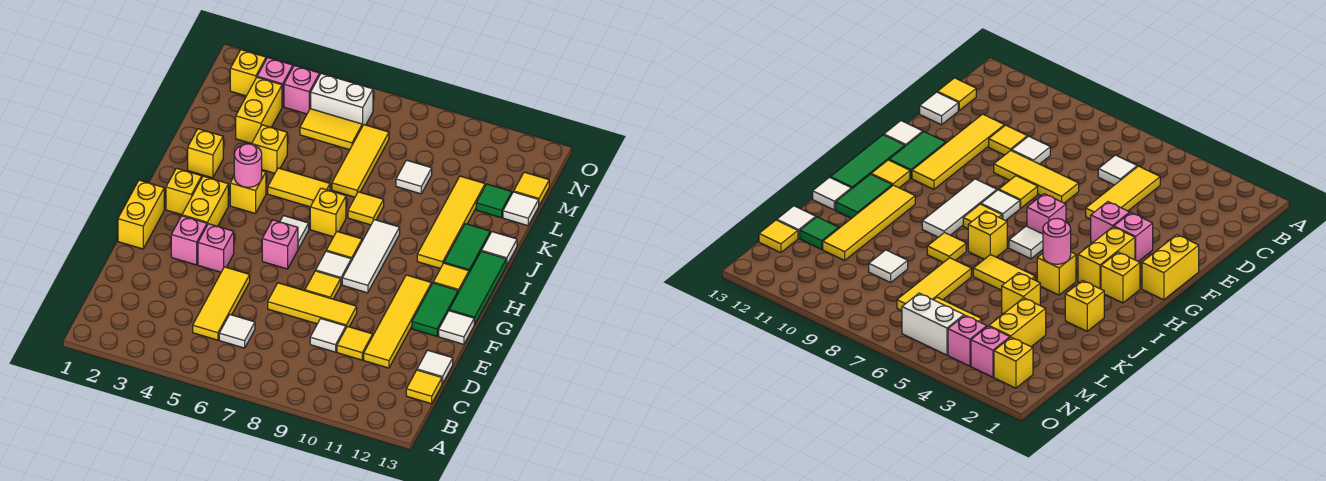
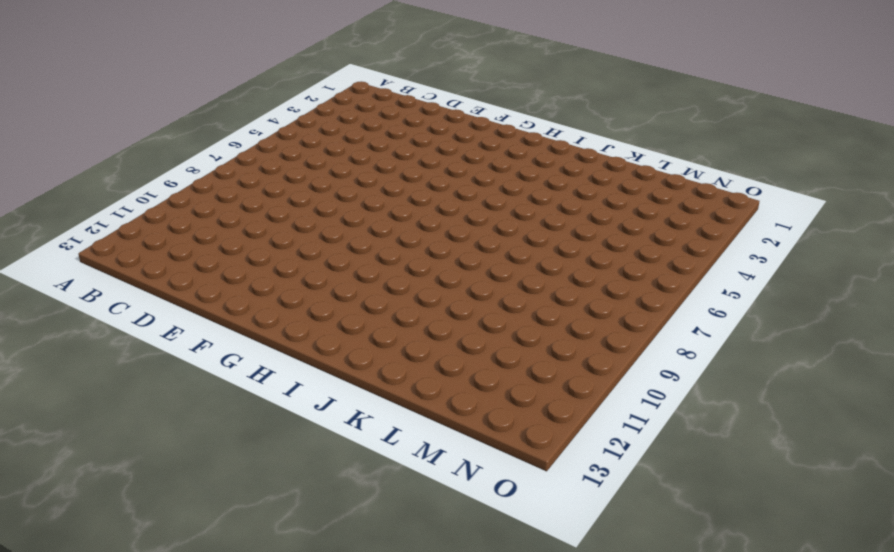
none -> yellow 1x3 tile [193,267,250,340]
none -> white 1x1 tile [219,315,255,348]
none -> yellow 1x1 tile [406,370,442,404]
none -> white 1x1 tile [310,319,346,352]

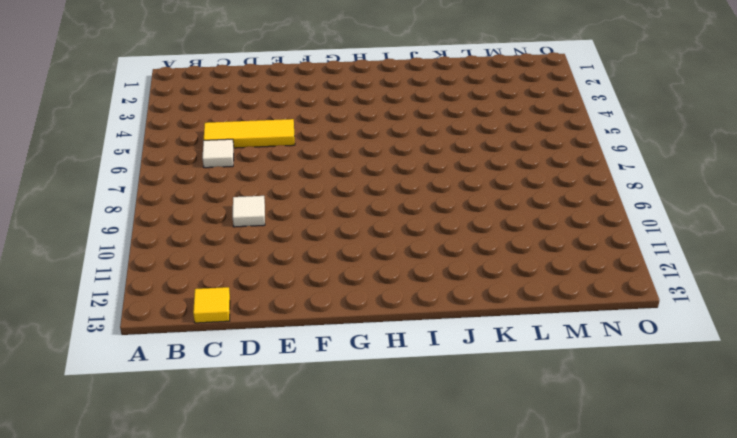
none -> yellow 1x1 tile [337,326,373,360]
none -> yellow 1x4 tile [364,275,432,368]
none -> white 1x1 tile [417,350,453,384]
none -> yellow 1x3 tile [268,283,357,327]

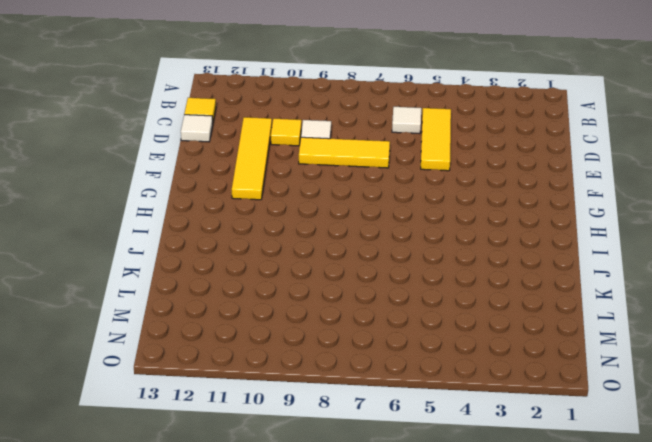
none -> yellow 1x2 brick [118,180,164,249]
none -> pink 1x1 brick [171,216,207,265]
none -> pink 1x1 brick [198,224,234,272]
none -> yellow 1x1 tile [305,271,341,299]

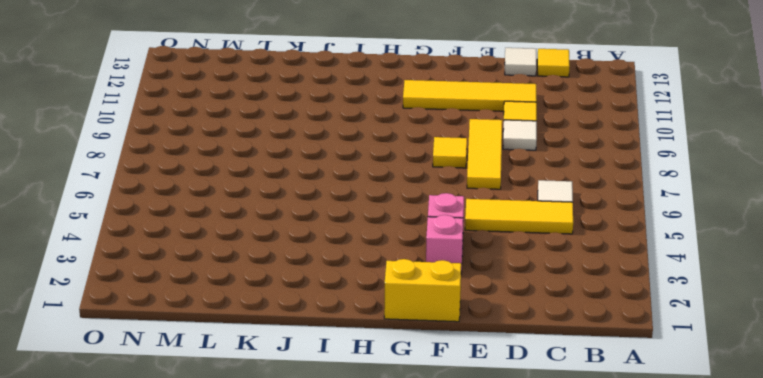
none -> green 1x2 tile [412,283,458,336]
none -> white 1x1 tile [439,311,475,344]
none -> yellow 1x2 brick [182,176,228,226]
none -> pink 1x1 brick [262,220,298,269]

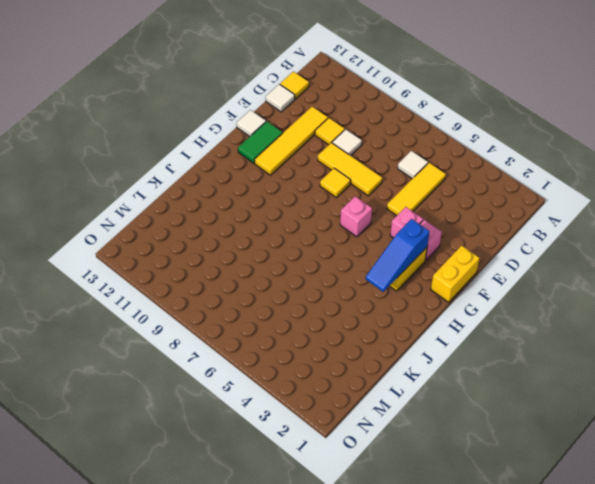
blue 1x3 slope [365,219,430,292] -> none
none -> white 1x1 tile [316,251,351,284]
none -> white 1x3 tile [342,220,400,293]
none -> green 1x3 tile [449,251,506,324]
none -> yellow 1x1 brick [166,168,202,215]

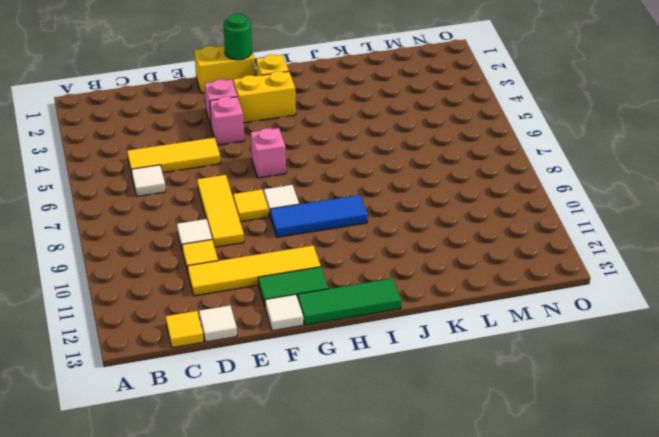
green 1x1 round brick [223,14,252,60] -> none
blue 1x3 tile [270,195,368,237] -> white 1x3 tile [342,220,400,293]
none -> white 1x1 tile [280,216,309,249]
none -> yellow 1x1 tile [326,232,362,261]
none -> yellow 1x1 tile [433,263,469,292]
none -> yellow 1x1 brick [230,171,266,214]

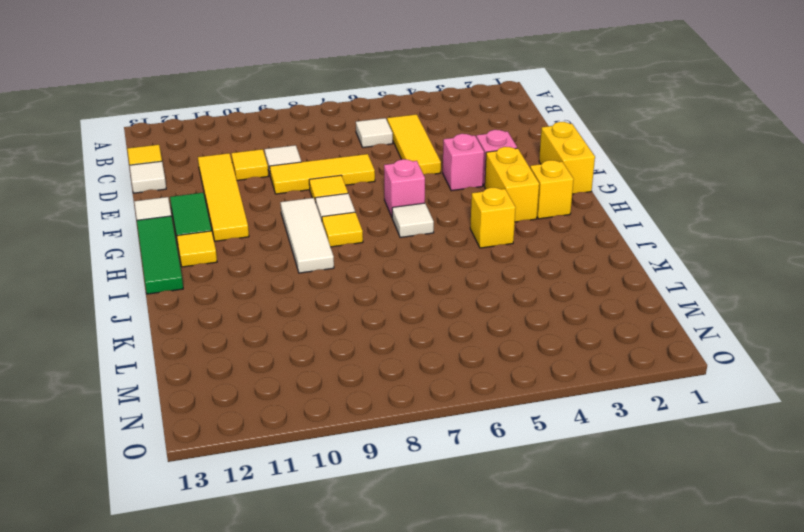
none -> yellow 1x1 brick [310,188,346,237]
none -> yellow 1x4 tile [417,176,485,269]
none -> green 1x2 tile [444,224,490,272]
none -> yellow 1x1 brick [188,129,223,178]

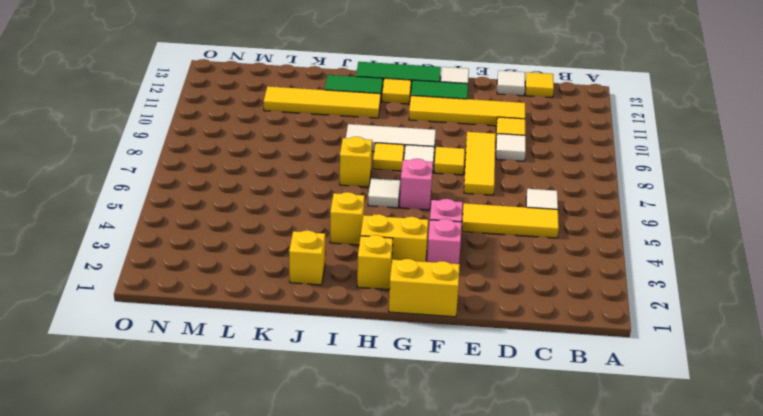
none -> yellow 1x2 tile [268,168,330,207]
none -> yellow 1x1 tile [348,192,384,225]
none -> white 1x1 tile [481,232,517,265]
none -> yellow 1x1 brick [252,125,287,173]

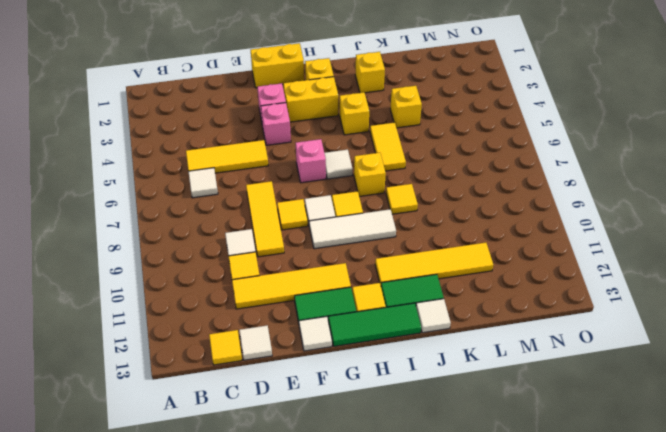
none -> yellow 1x3 tile [332,125,389,197]
none -> yellow 1x2 brick [236,77,282,144]
none -> white 1x1 tile [396,160,432,194]
none -> green 1x1 tile [476,184,512,218]

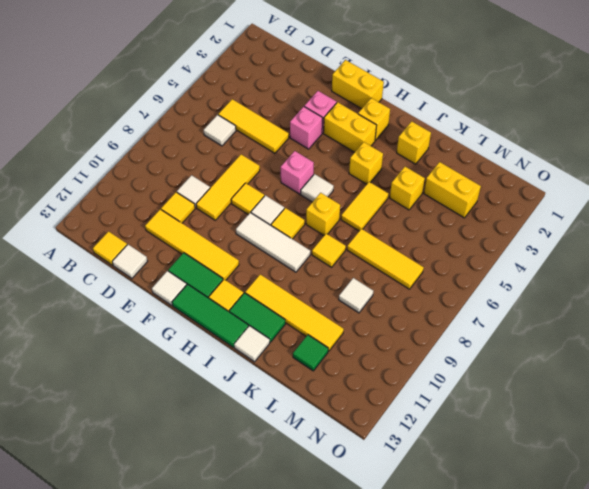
none -> white 1x1 tile [503,192,539,226]
none -> yellow 1x2 tile [300,109,362,150]
none -> yellow 1x1 tile [514,172,549,205]
none -> yellow 1x1 brick [230,50,266,96]

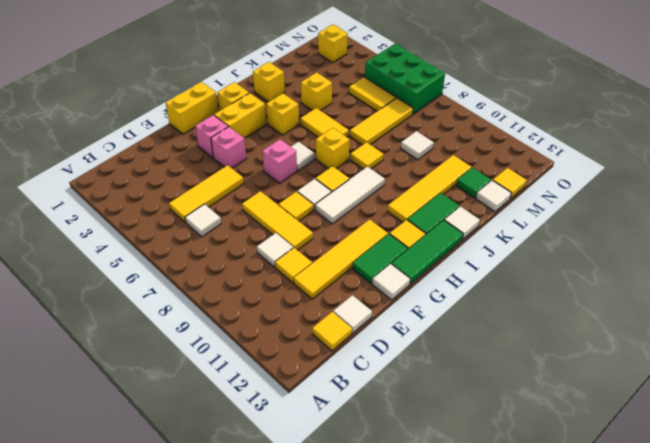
green 2x3 brick [365,44,445,114] -> white 1x2 brick [311,74,373,126]
none -> yellow 1x2 brick [236,77,282,144]
none -> pink 1x1 brick [257,58,293,107]
none -> pink 1x1 brick [284,66,320,114]
none -> pink 1x1 round brick [234,144,262,187]

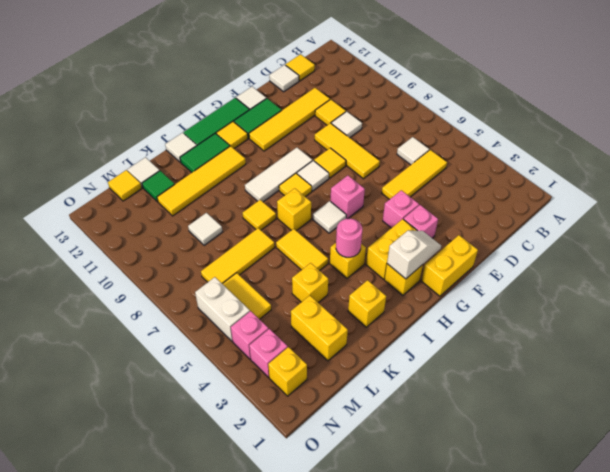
white 1x2 slope [387,230,441,279] -> none
yellow 1x2 brick [291,296,348,361] -> yellow 1x2 brick turned to [236,77,282,144]

